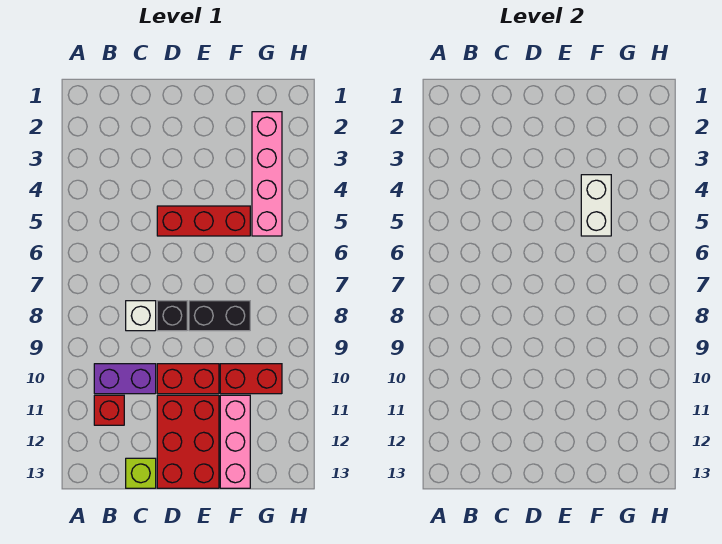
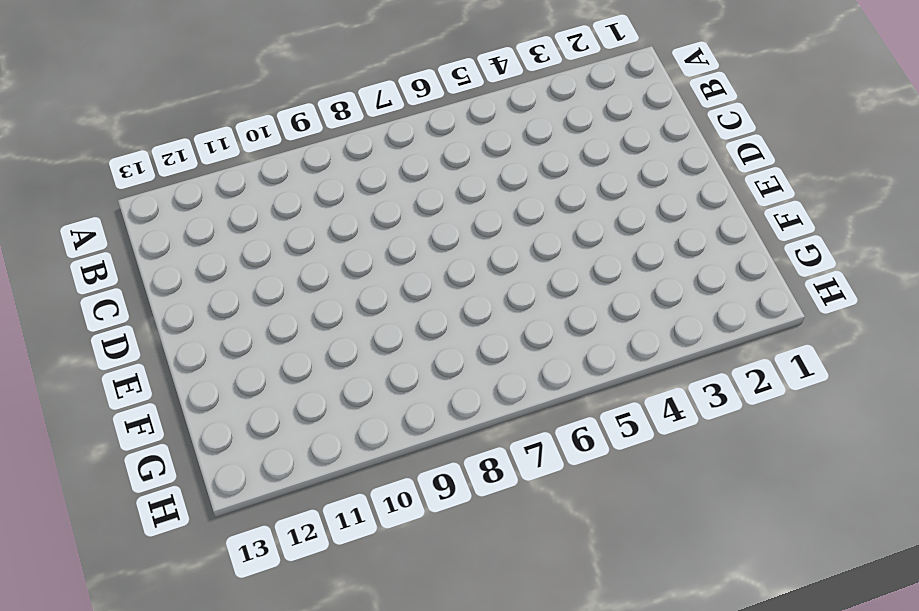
none -> purple 1x2 brick [94,364,156,394]
none -> red 1x1 brick [94,395,124,425]
none -> white 1x1 brick [126,301,156,331]

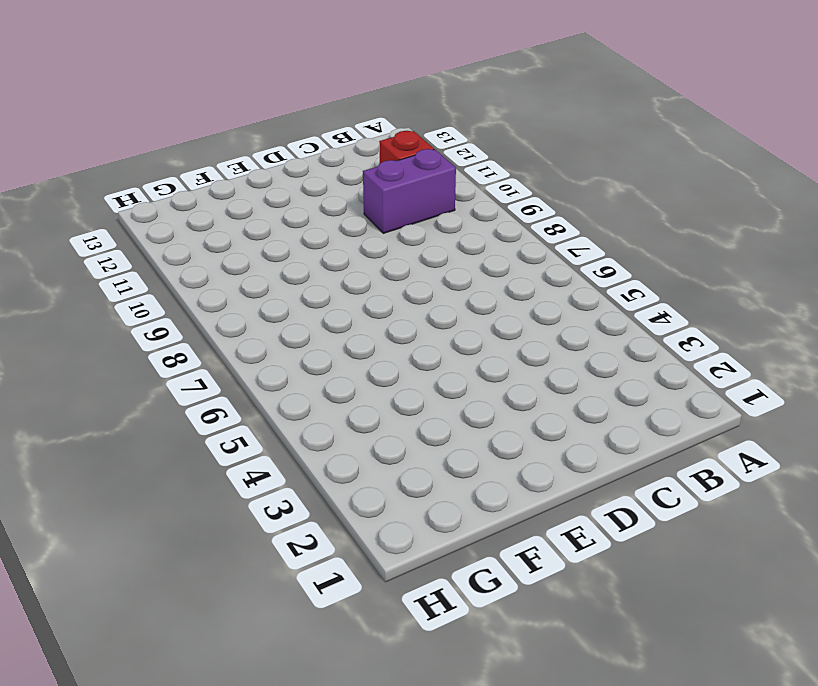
none -> white 1x1 brick [126,301,156,331]
none -> lime 1x1 brick [126,458,156,488]
none -> red 1x3 brick [157,206,250,236]

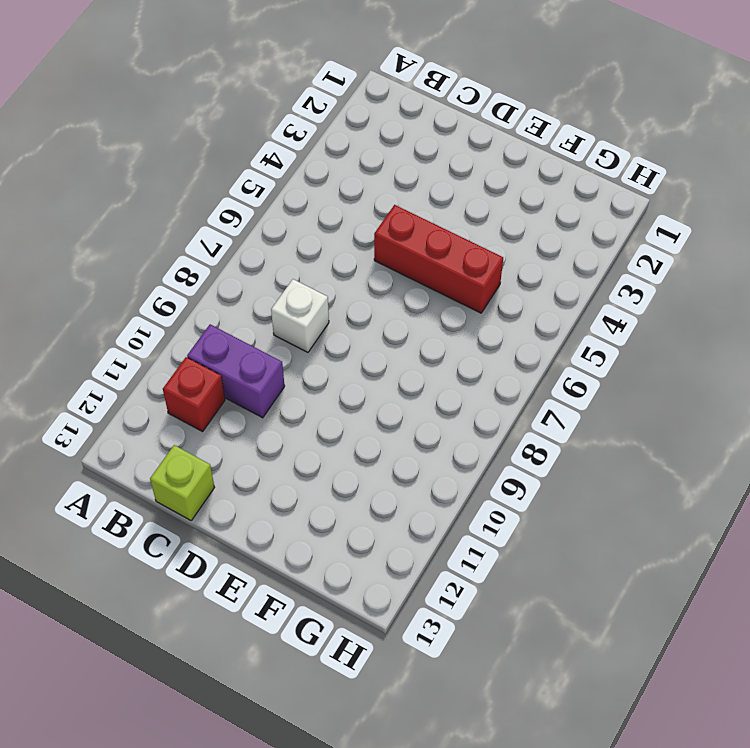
none -> black 1x1 brick [157,301,187,331]
none -> red 1x2 brick [157,364,219,394]
none -> red 2x3 brick [157,395,219,488]

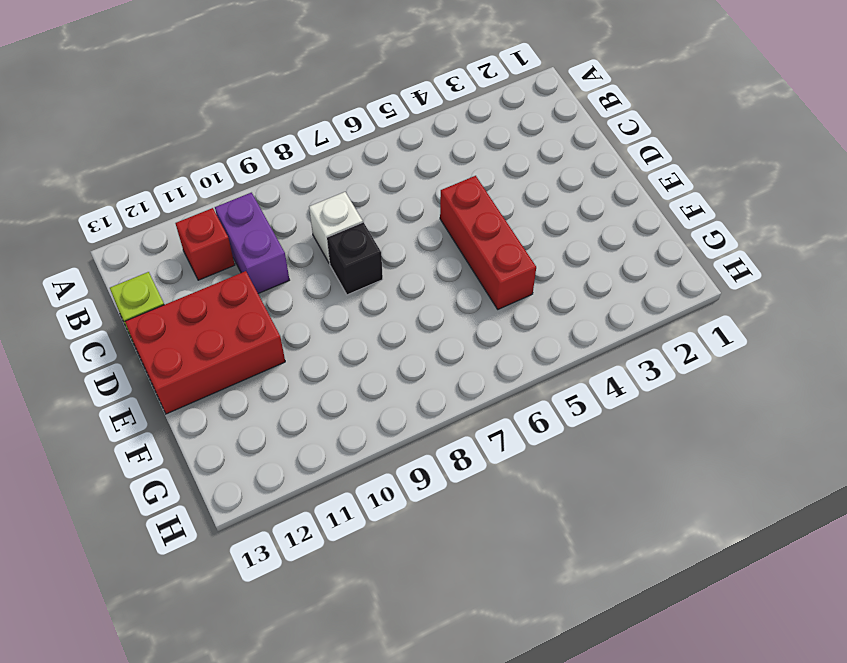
none -> red 1x2 brick [157,364,219,394]
none -> black 1x2 brick [189,301,250,331]
none -> red 1x2 brick [220,364,282,394]

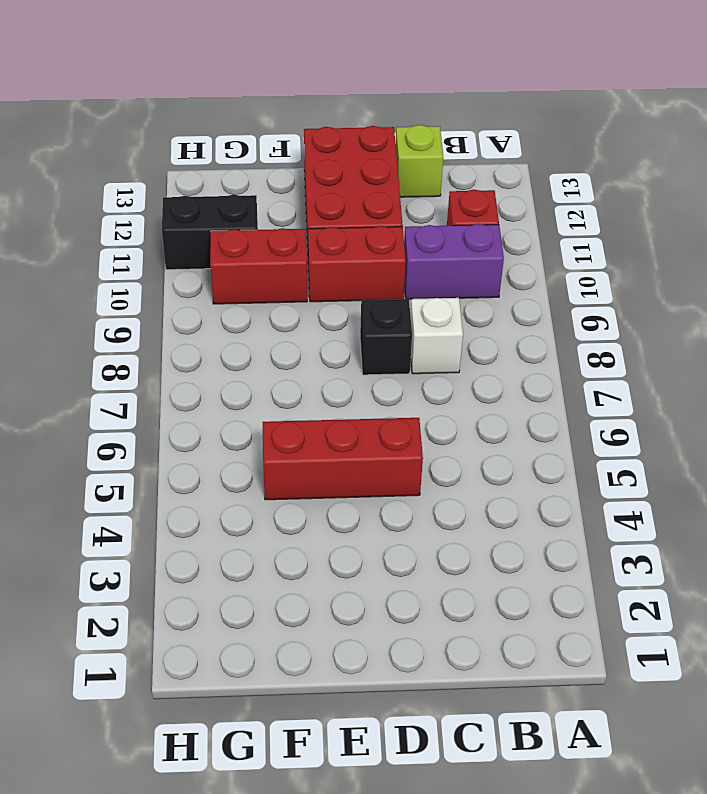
black 1x2 brick [162,195,258,270] -> black 1x2 brick moved to [189,301,250,331]
none -> pink 1x3 brick [220,395,250,488]
none -> pink 1x4 brick [252,112,282,236]
none -> white 1x2 brick [581,175,611,236]

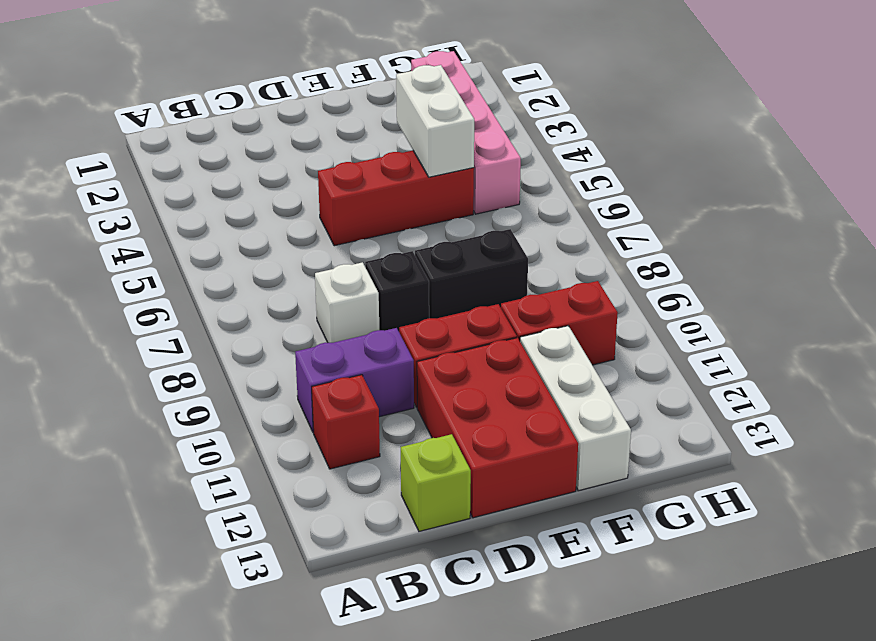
white 1x3 brick [520,326,631,491] -> pink 1x3 brick [220,395,250,488]

